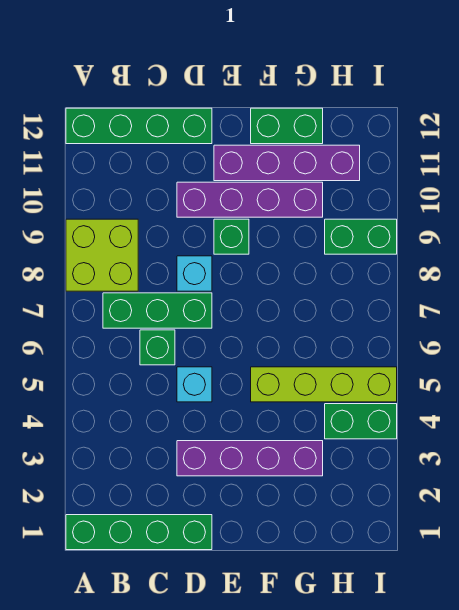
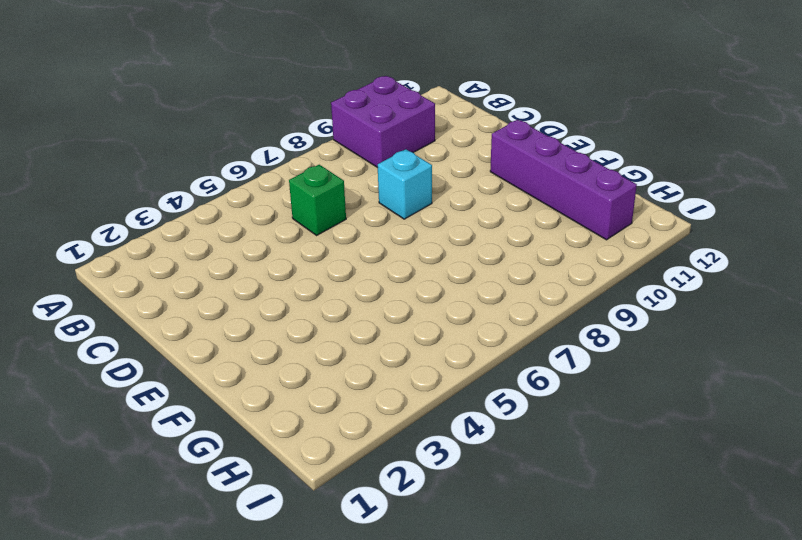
purple 2x2 brick [331,76,435,168] -> lime 2x2 brick [66,219,138,291]
none -> green 1x4 brick [66,515,212,550]
none -> green 1x4 brick [66,108,212,144]
none -> green 1x3 brick [103,293,212,328]

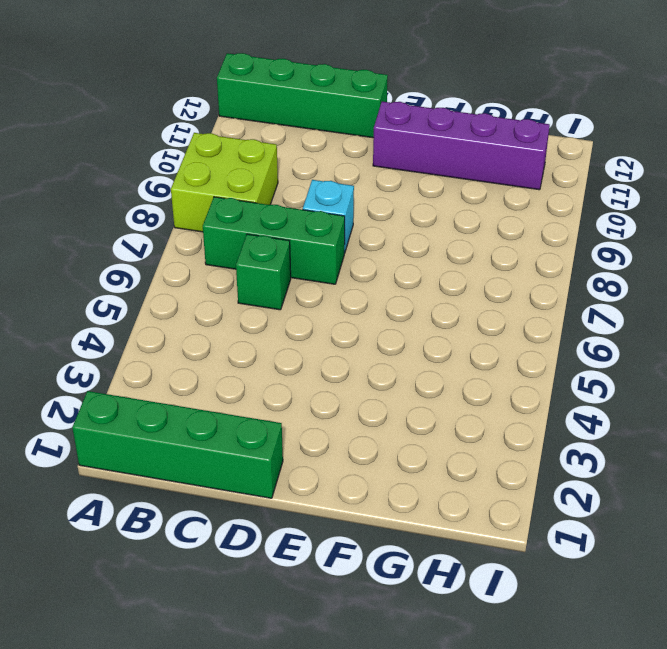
none -> purple 1x4 brick [177,441,323,476]
none -> cyan 1x1 brick [177,367,212,402]
none -> purple 1x4 brick [177,182,323,217]

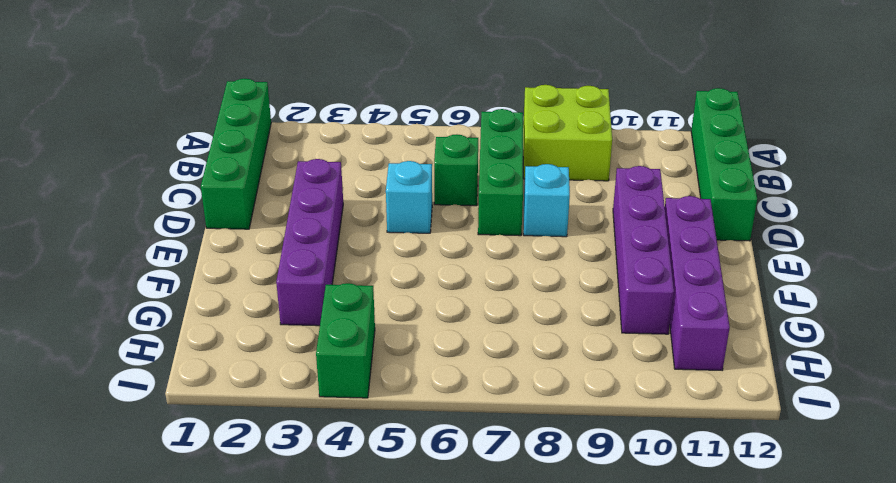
none -> green 1x1 brick [214,219,249,254]
none -> lime 1x4 brick [251,367,397,402]
none -> green 1x2 brick [251,108,323,144]

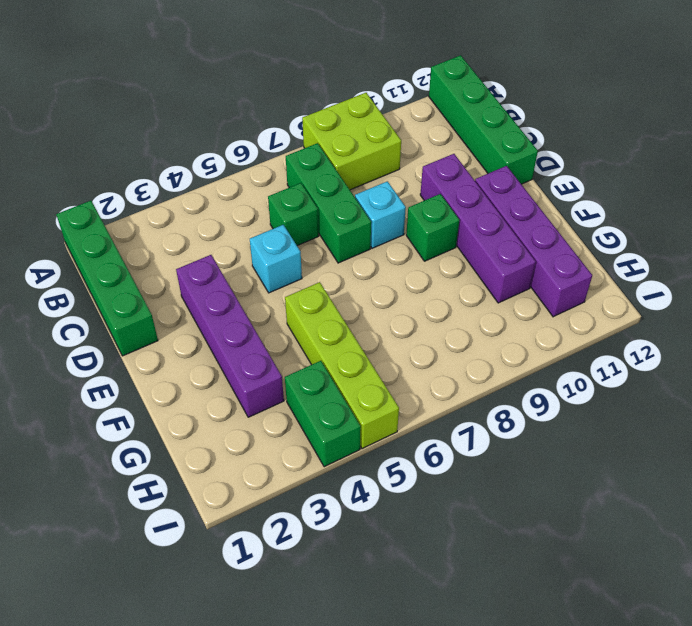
none -> green 1x2 brick [251,108,323,144]
none -> green 1x2 brick [325,219,397,254]

